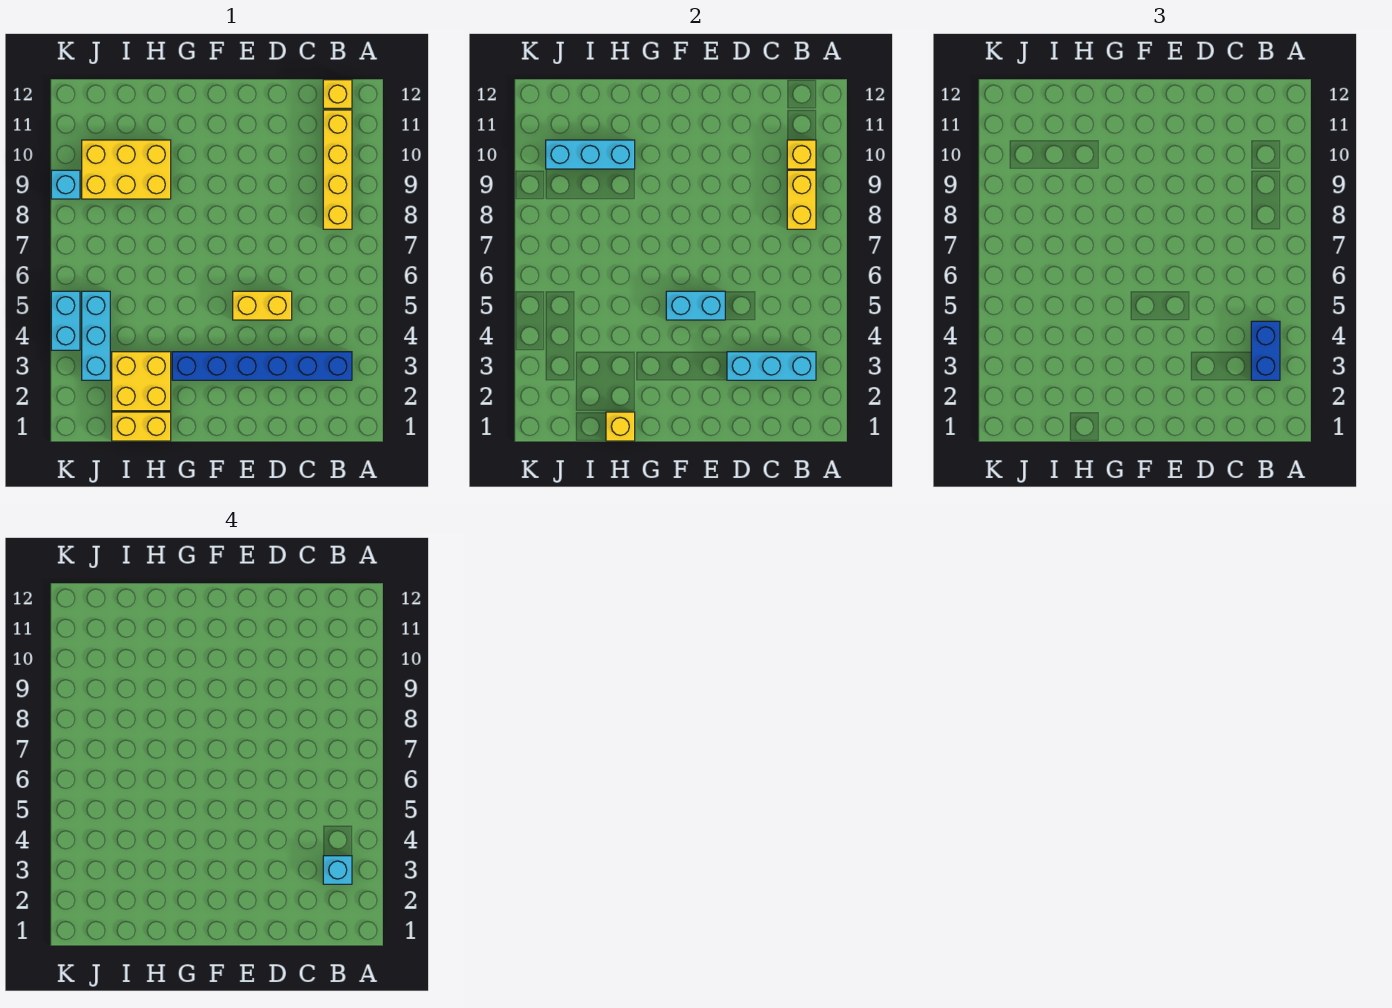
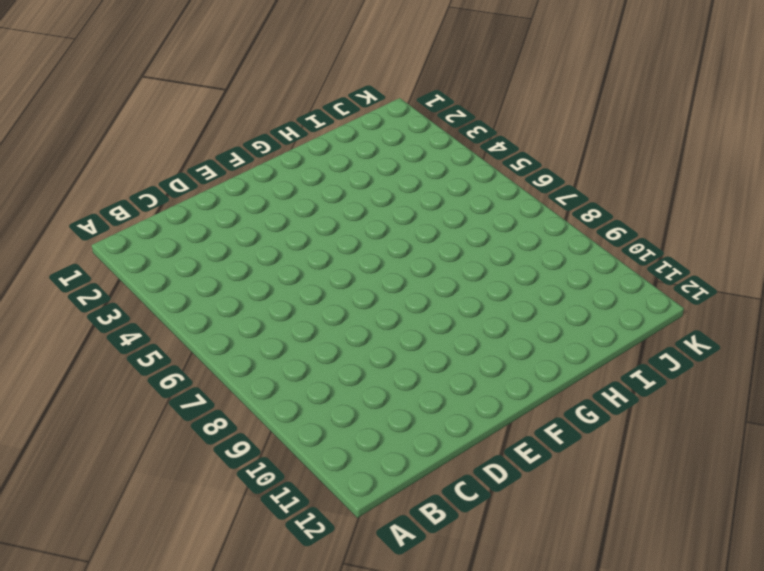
none -> blue 1x6 brick [172,352,352,380]
none -> yellow 1x4 brick [323,110,352,229]
none -> yellow 1x1 brick [323,80,352,108]

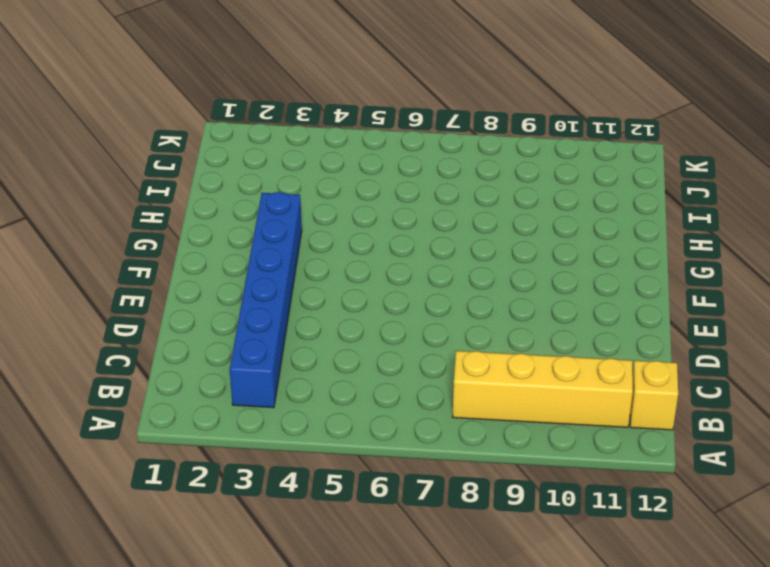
none -> yellow 1x2 brick [233,291,292,320]
none -> yellow 1x2 brick [112,412,171,441]
none -> yellow 2x2 brick [112,352,171,411]

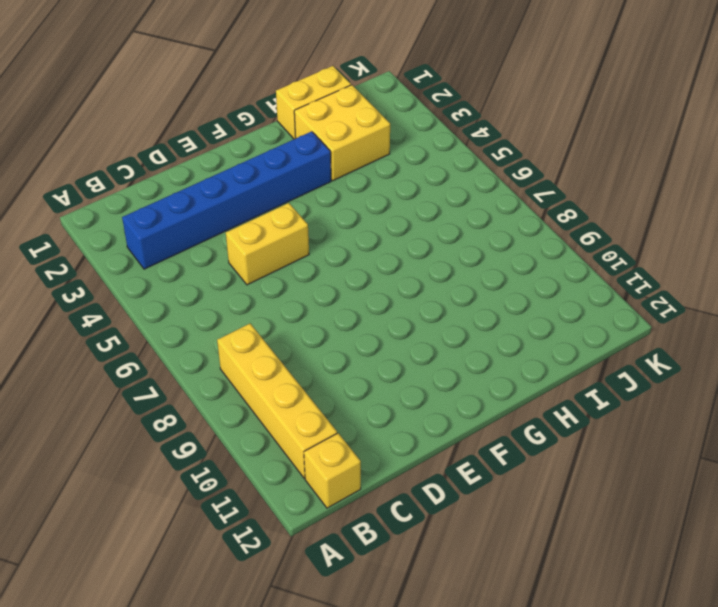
none -> yellow 2x3 brick [82,140,171,199]
none -> cyan 1x3 brick [82,291,110,380]
none -> cyan 1x2 brick [51,291,80,350]

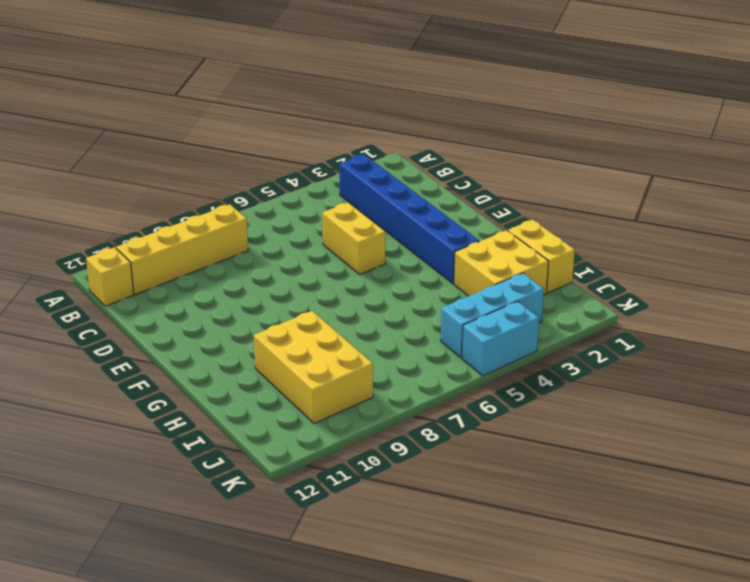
none -> cyan 1x1 brick [51,170,80,199]
none -> cyan 1x3 brick [727,352,816,380]
none -> yellow 1x2 brick [787,170,816,229]

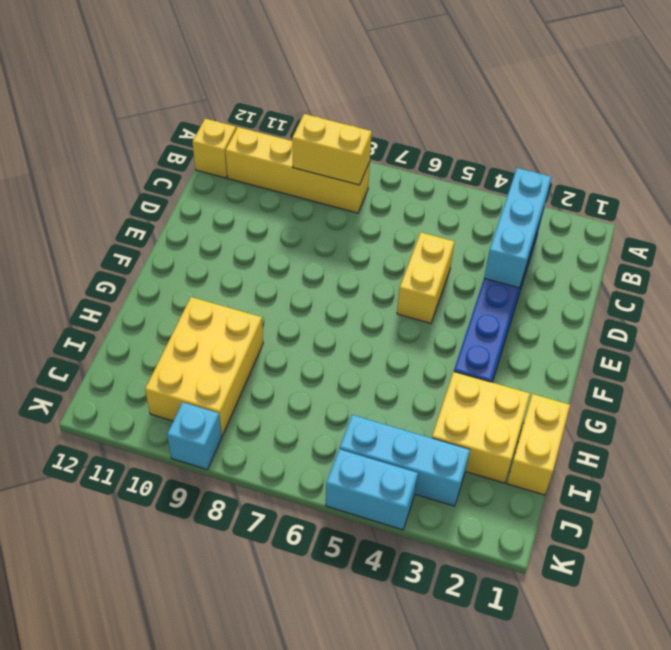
none -> yellow 1x1 brick [787,140,816,169]
none -> cyan 1x2 brick [666,291,725,320]
none -> yellow 1x1 brick [606,412,635,441]

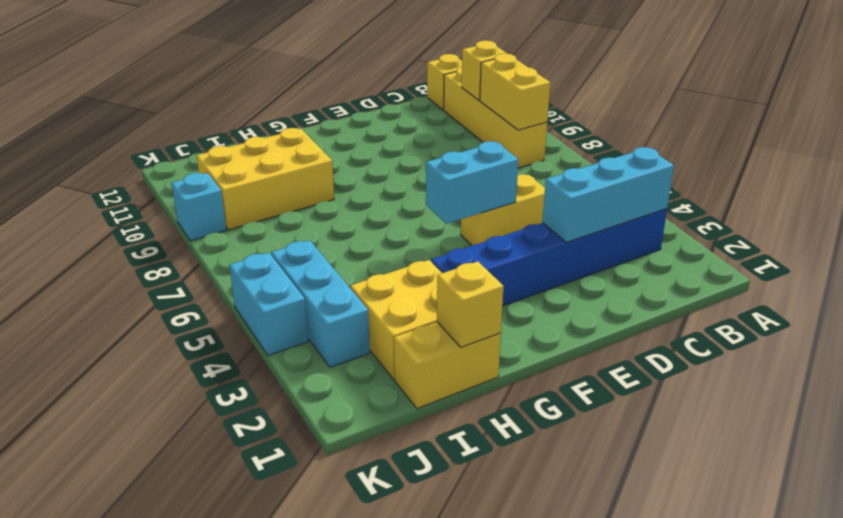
none -> cyan 1x3 brick [546,140,635,169]
none -> blue 1x2 brick [1251,321,1280,380]
none -> cyan 1x1 brick [323,856,352,884]

